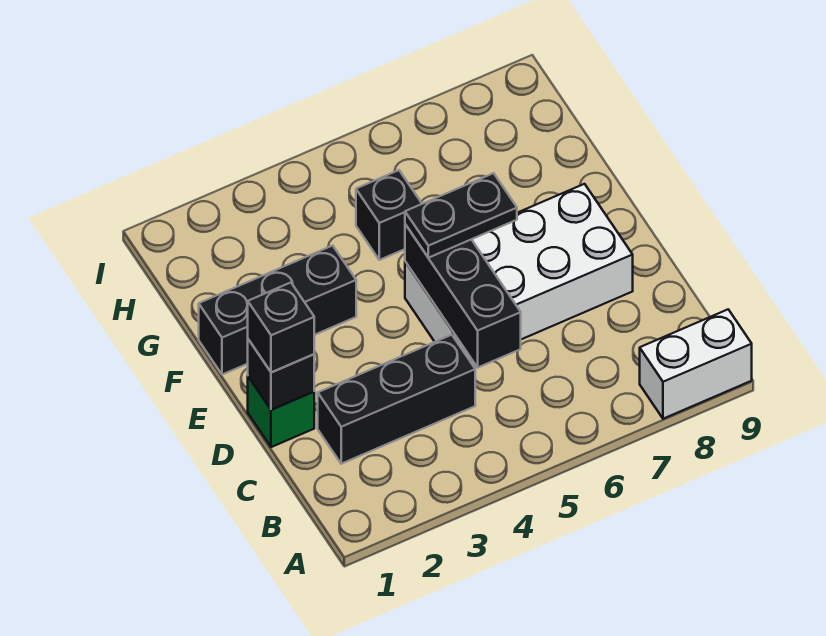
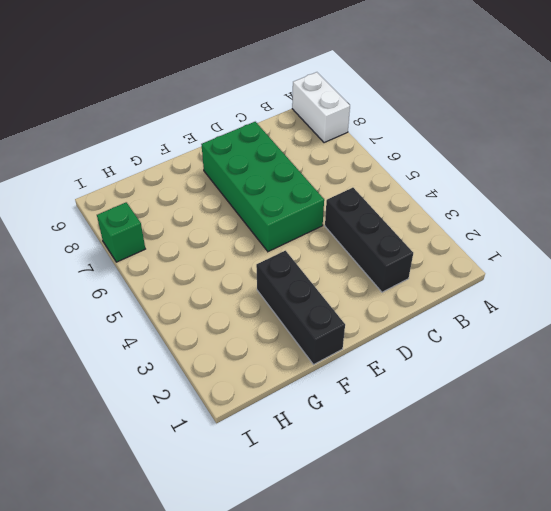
green 2x4 brick [201,122,324,252] -> white 2x4 brick [405,184,633,361]
green 1x1 brick [97,202,145,262] -> green 1x1 brick moved to [248,377,314,447]
none -> black 1x1 brick [356,170,422,260]
none -> black 1x3 brick [405,224,521,367]

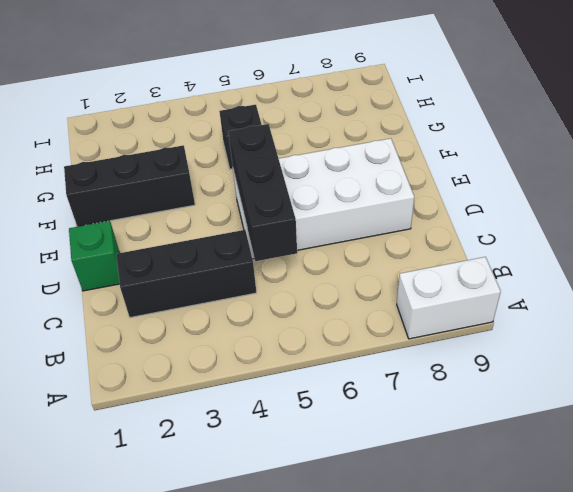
none -> black 1x1 brick [248,339,314,410]
none -> black 1x1 brick [248,283,314,372]

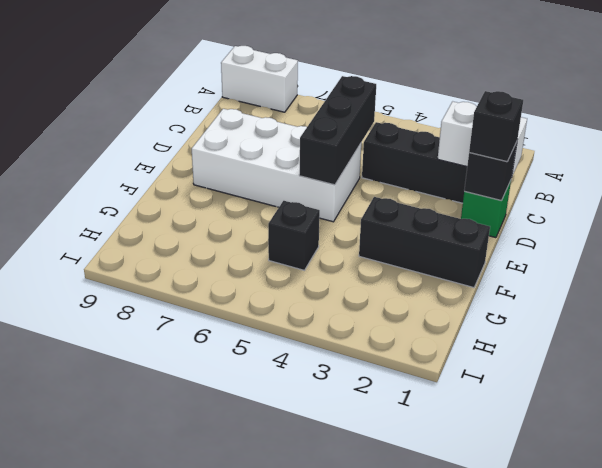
white 1x2 brick [438,101,527,176] -> none
none -> black 1x2 plate [405,173,517,258]

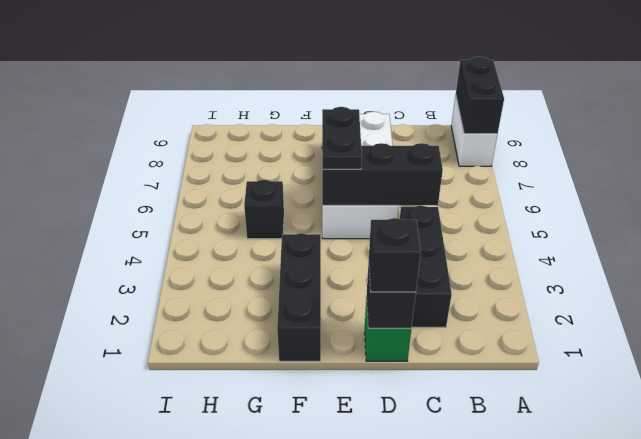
black 1x2 brick [456,57,504,134] -> none

